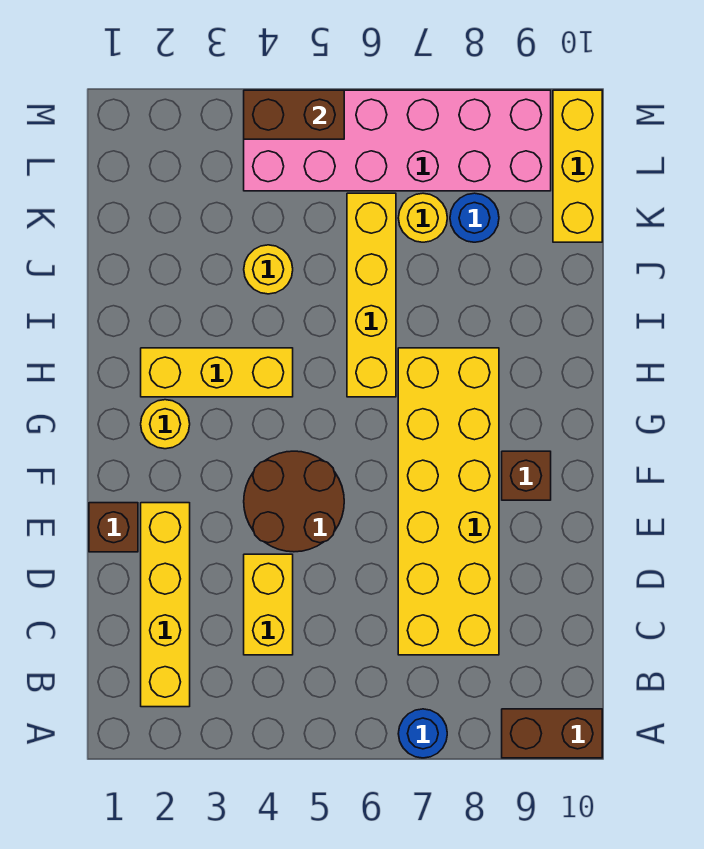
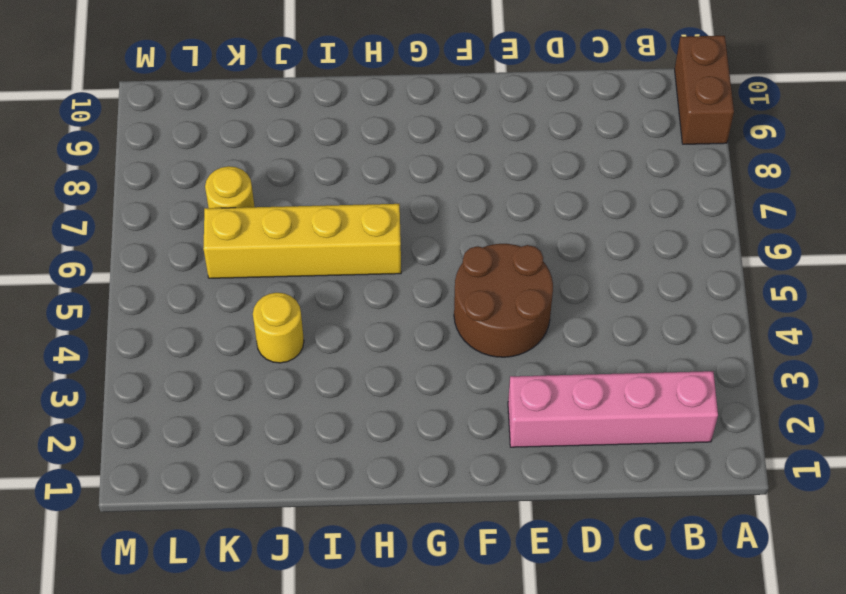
pink 1x4 brick [508,371,718,447] -> yellow 1x4 brick [141,503,190,707]
none -> blue 1x1 round brick [398,709,447,758]
none -> yellow 1x2 brick [244,554,293,655]
none -> yellow 2x6 brick [398,348,499,655]

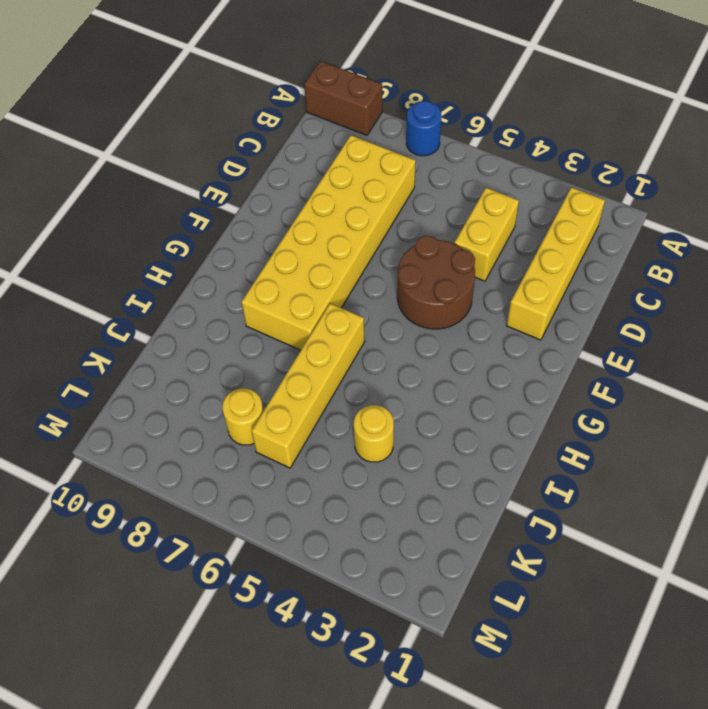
none -> brown 1x1 brick [89,503,138,552]
none -> brown 1x1 brick [502,451,551,500]
none -> yellow 1x1 round brick [141,400,190,449]

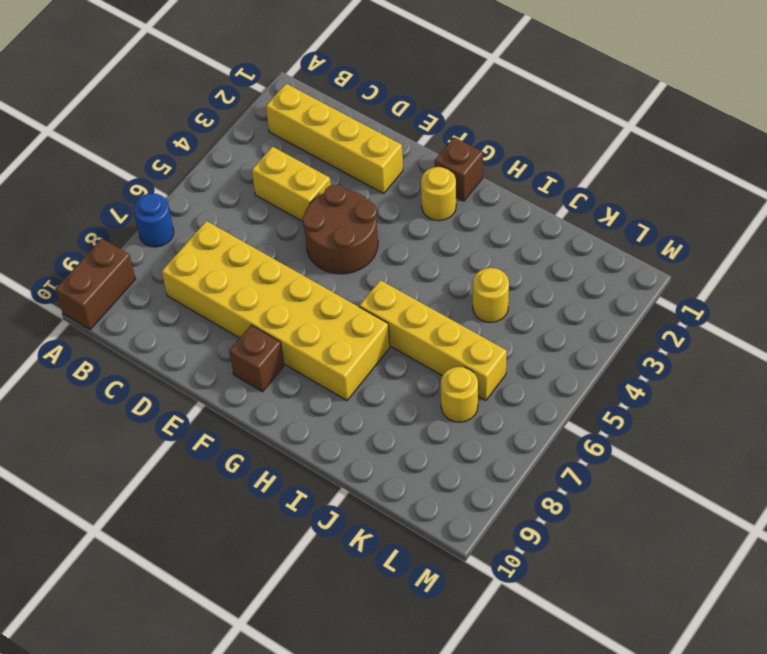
brown 1x1 brick [435,137,483,201] -> brown 1x1 brick moved to [89,503,138,552]
none -> yellow 1x3 brick [141,348,293,397]
none -> blue 1x1 round brick [450,193,499,242]
none -> yellow 1x3 brick [553,90,602,242]

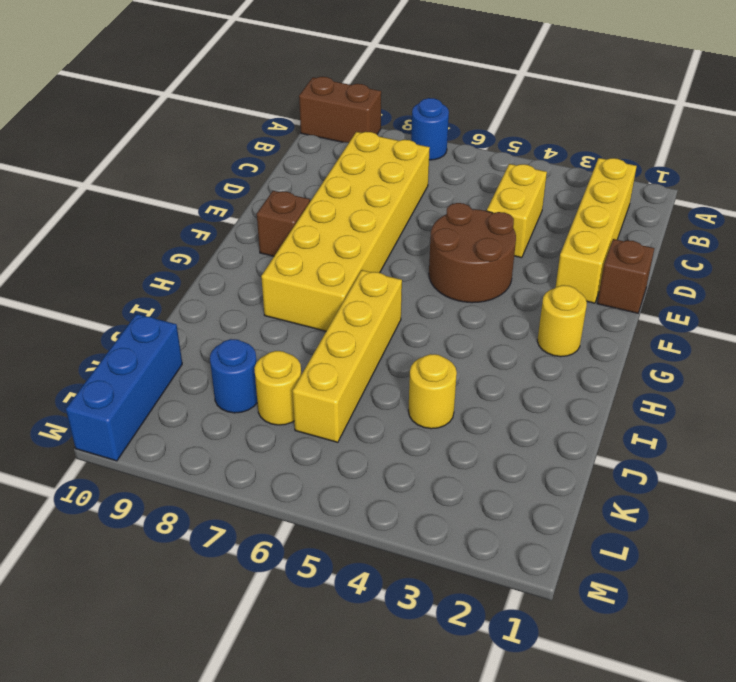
blue 1x3 brick [66,314,182,461] -> yellow 1x3 brick [553,90,602,242]
none -> yellow 1x3 brick [141,348,293,397]
none -> pink 2x6 brick [244,90,551,191]
none -> brown 1x2 brick [244,90,344,139]

